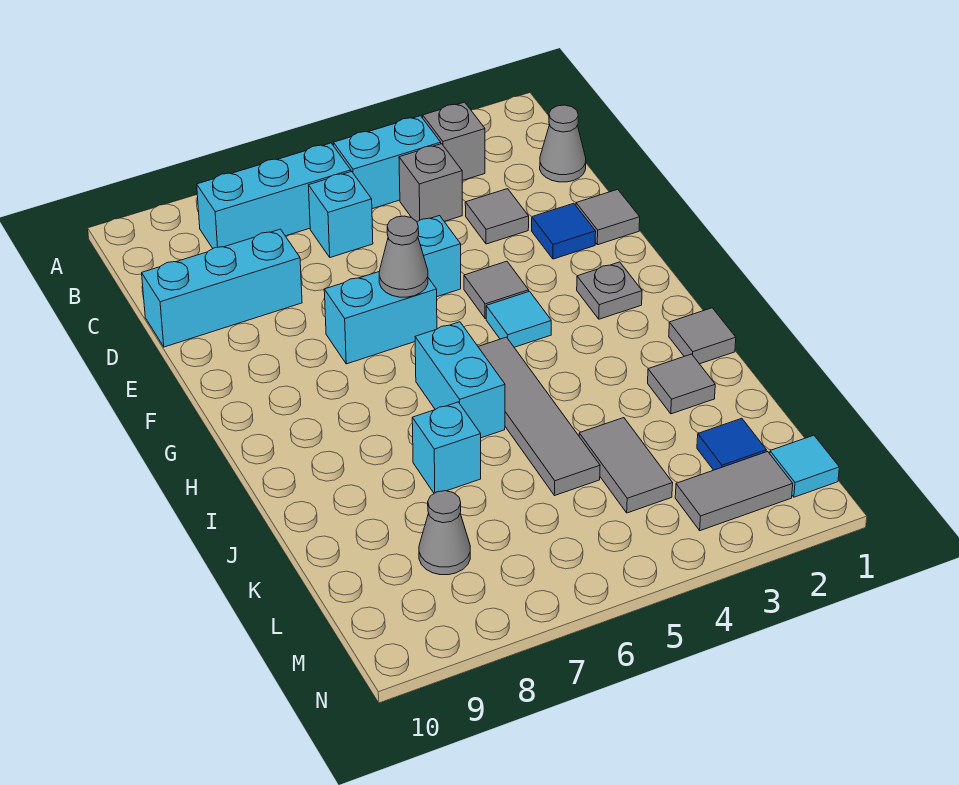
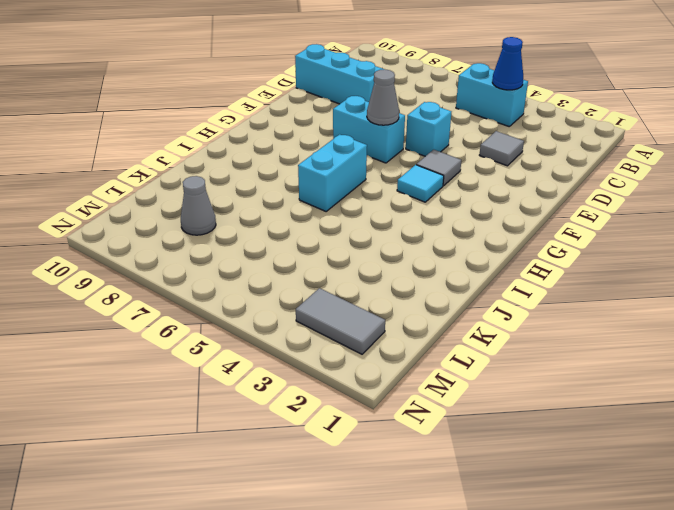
blue 1x1 cone [492,37,523,90] -> none
none -> grey 1x1 brick [423,102,485,181]
none -> cyan 1x3 brick [197,143,351,248]
none -> grey 1x1 cone [540,105,586,182]

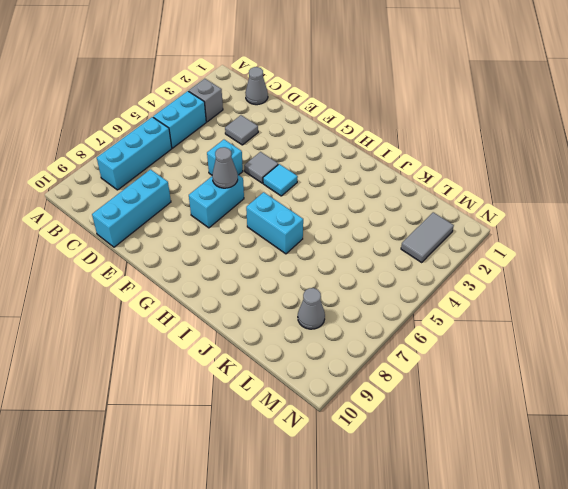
none -> grey 1x1 brick [399,144,462,222]
none -> cyan 1x1 brick [309,171,373,257]
none -> grey 1x1 tile [576,189,640,245]

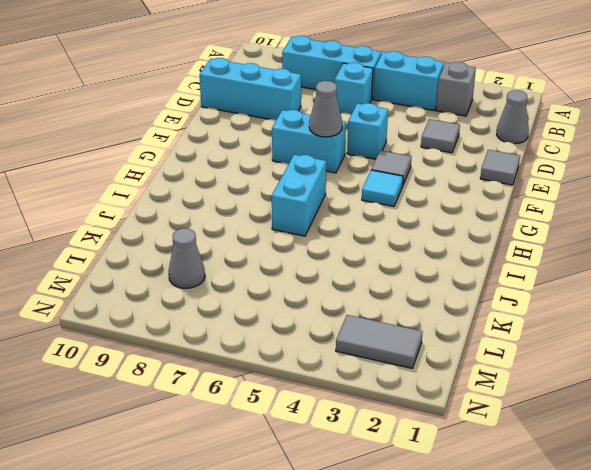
none -> grey 1x1 brick [399,144,462,222]
none -> blue 1x1 tile [532,203,596,259]
none -> grey 1x1 plate [577,262,642,319]

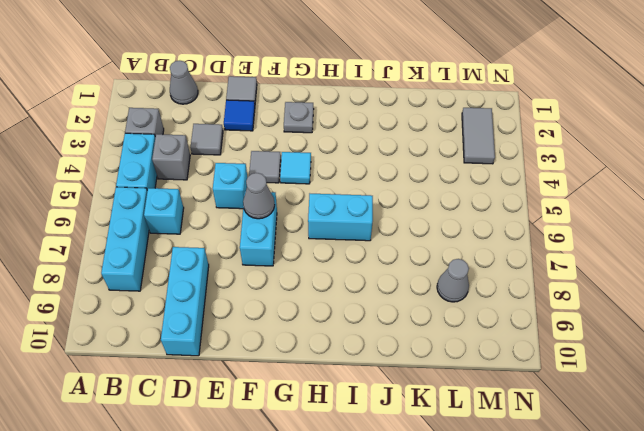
none -> grey 1x4 tile [478,337,600,496]
none -> grey 1x1 tile [669,308,736,364]
none -> grey 1x1 tile [648,354,715,414]

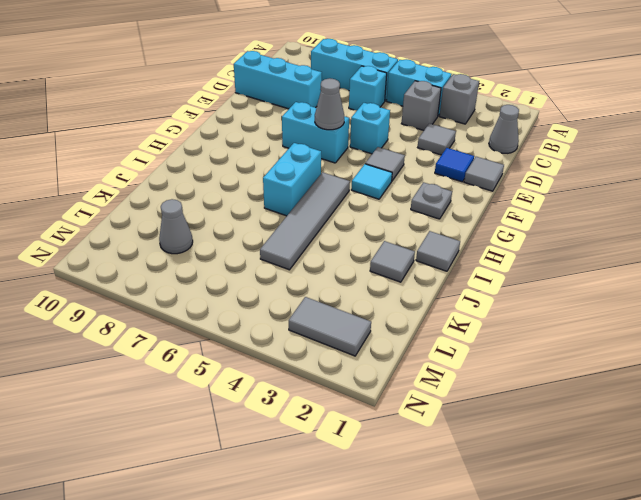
none -> cyan 1x1 brick [412,402,481,493]
none -> grey 1x2 tile [579,418,673,513]
none -> blue 1x1 tile [697,418,766,470]

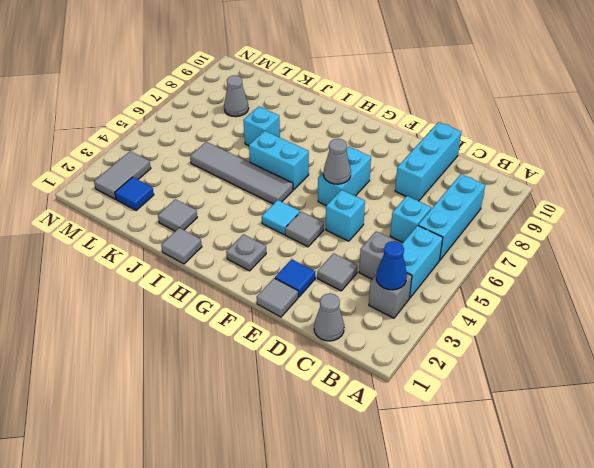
blue 1x1 cone [376,241,407,290] -> none
none -> grey 1x2 tile [579,418,673,513]
none -> cyan 1x1 tile [770,435,839,497]

